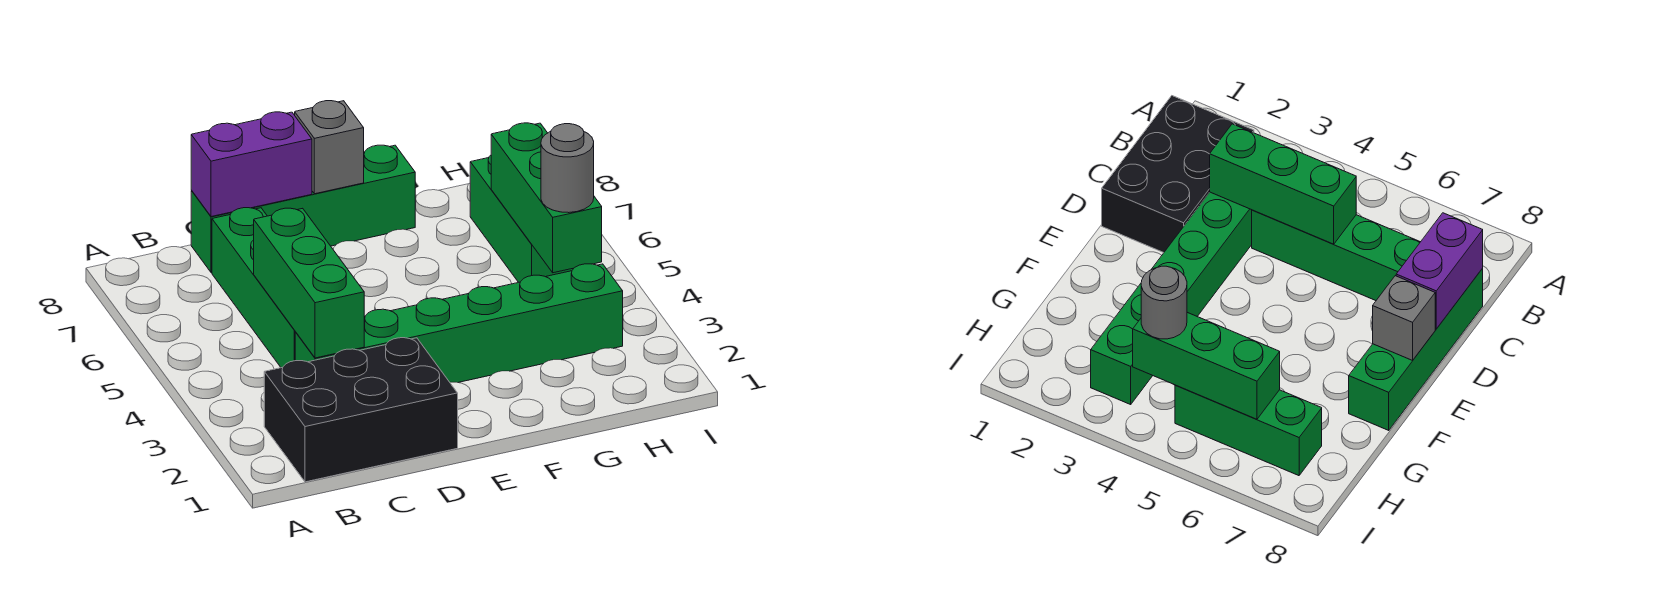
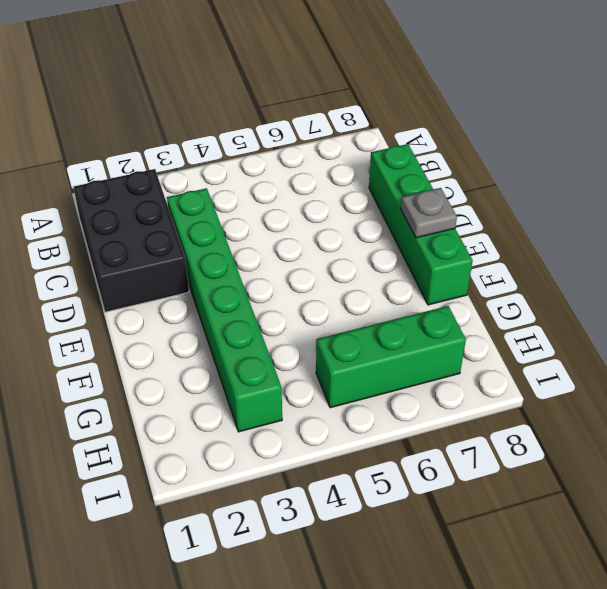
grey 1x1 plate [401,188,457,238] -> grey 1x1 brick [295,101,364,194]
none -> green 1x4 brick [212,208,295,368]
none -> green 1x3 brick [254,208,364,358]

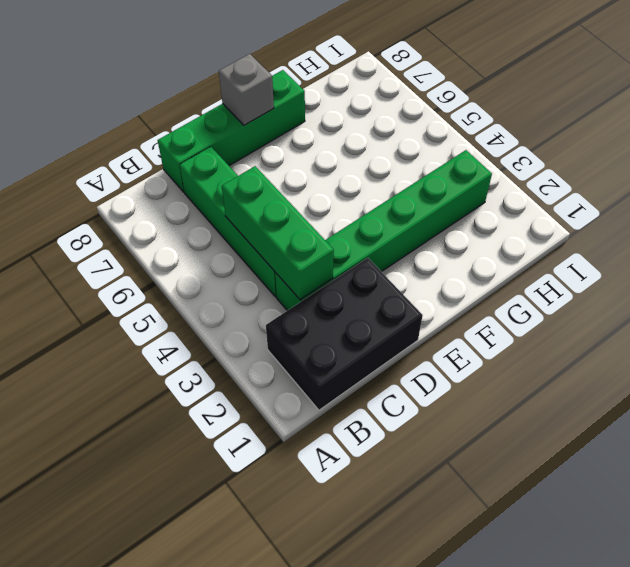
none -> green 1x3 brick [470,155,574,282]
none -> purple 1x2 brick [191,112,312,217]

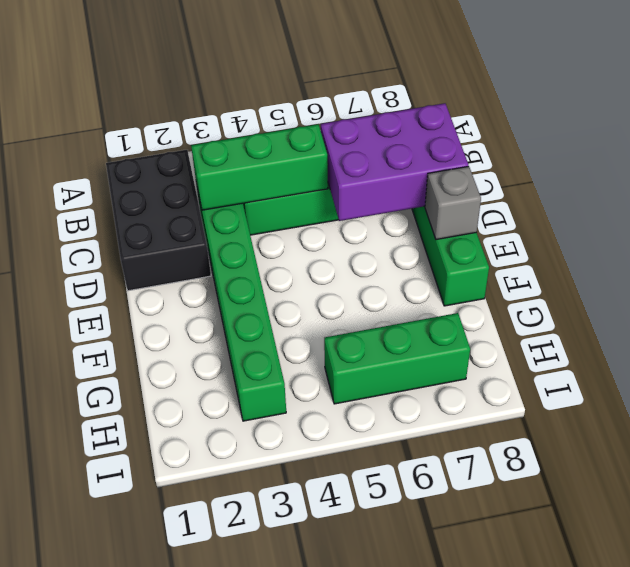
purple 2x3 brick [321,103,469,221] -> purple 1x2 brick [191,112,312,217]
none -> green 1x3 brick [491,123,602,273]
none -> grey 1x1 round brick [541,124,594,213]

